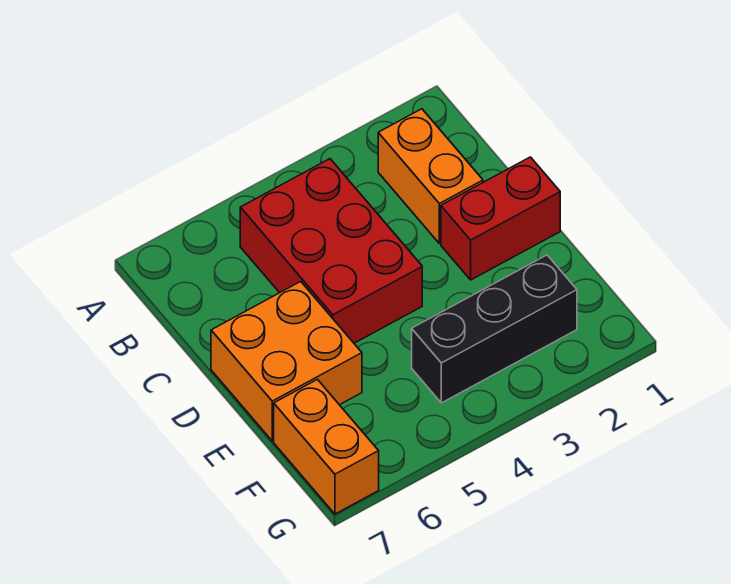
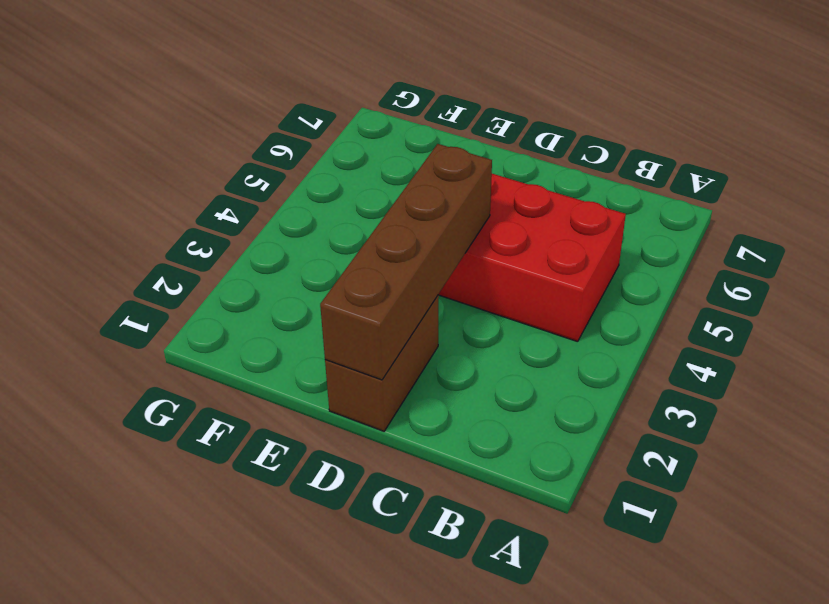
brown 1x2 brick [325,295,439,431] -> red 1x2 brick [441,157,560,280]
brown 1x4 brick [320,144,492,380] -> none
none -> orange 1x2 brick [378,109,483,243]
none -> orange 2x2 brick [211,282,362,441]

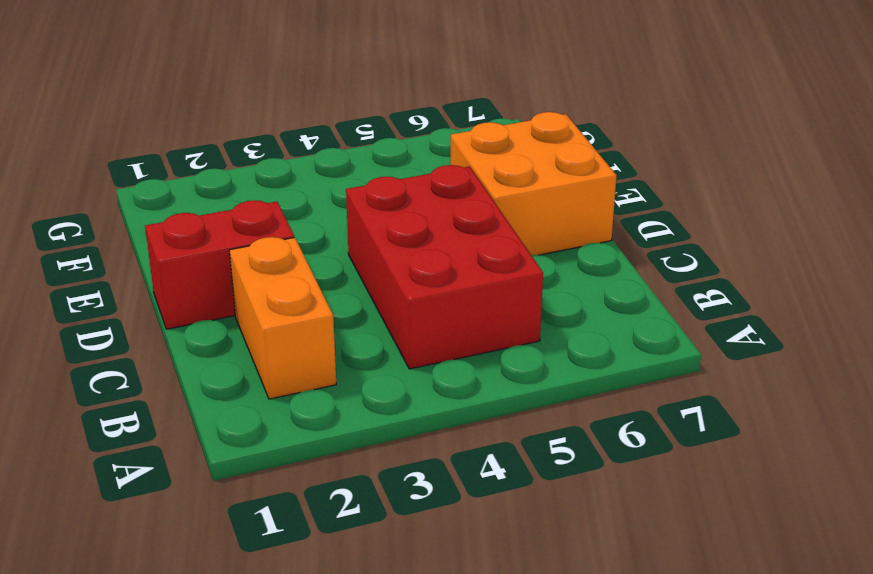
none -> black 1x3 brick [412,255,577,403]
none -> orange 1x2 brick [274,379,379,514]

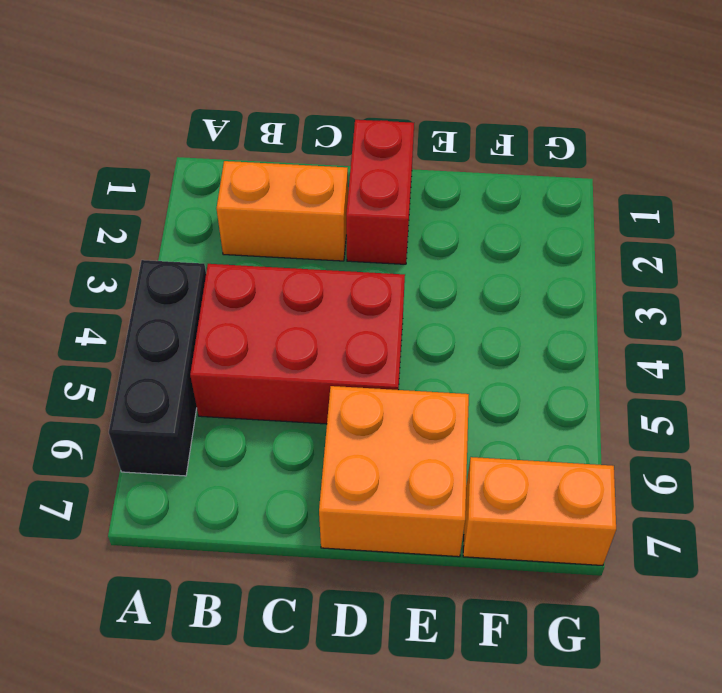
black 1x3 brick [109,260,206,476] -> black 1x3 brick moved to [412,255,577,403]

